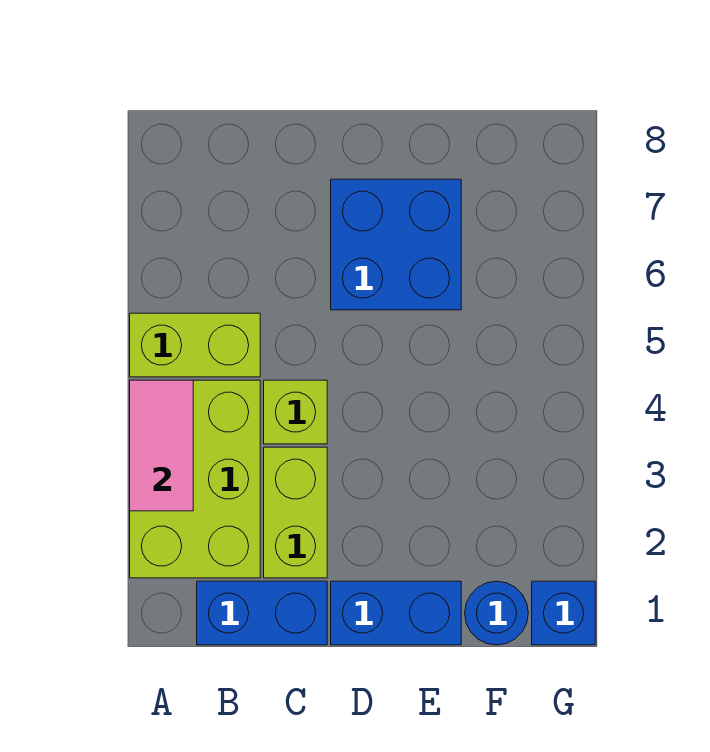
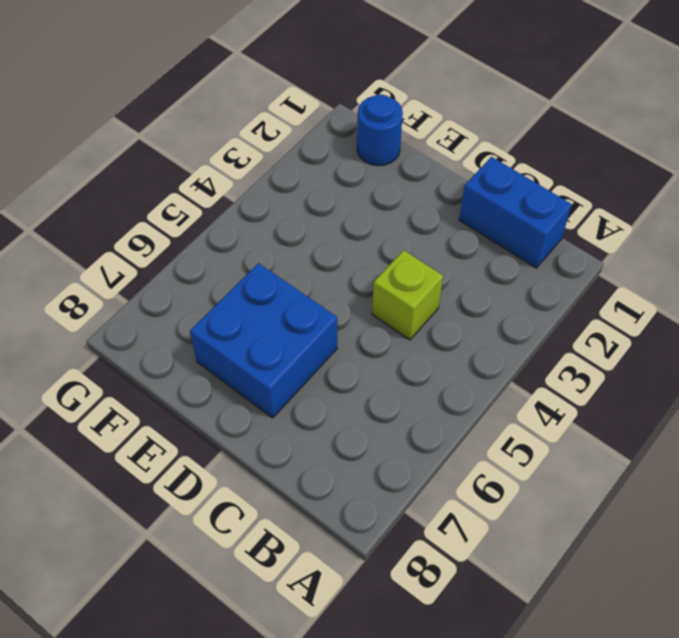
none -> lime 2x3 brick [130,380,260,578]
none -> lime 1x2 brick [130,313,260,377]

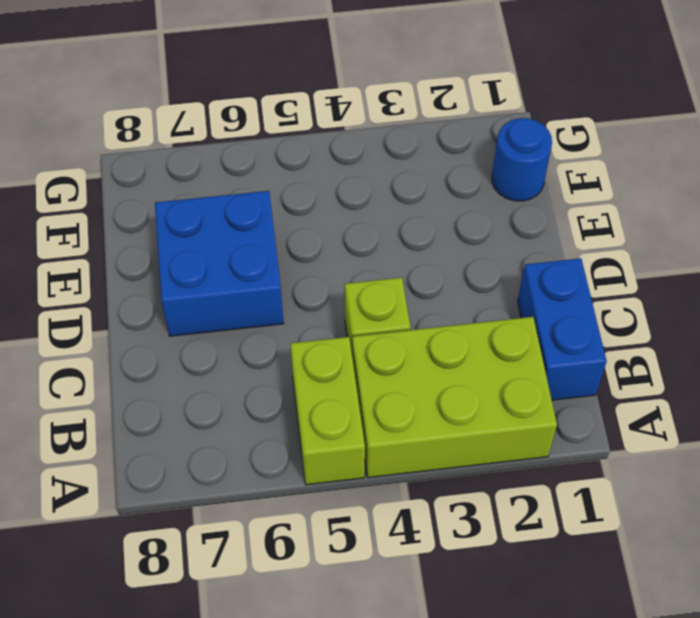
none -> lime 1x2 brick [264,447,327,578]
none -> blue 1x2 brick [331,581,461,645]

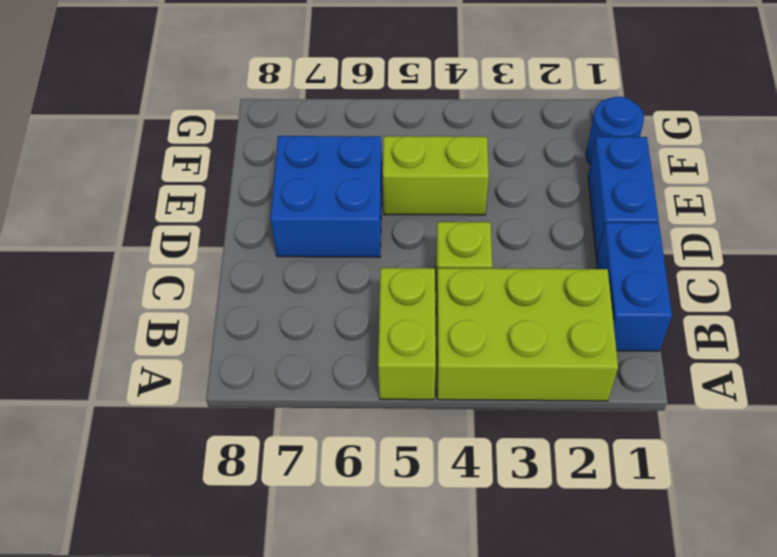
lime 1x2 brick [383,136,489,215] -> lime 1x2 brick moved to [264,447,327,578]
none -> blue 1x1 brick [532,581,595,645]
none -> pink 1x2 tile [130,380,193,511]

